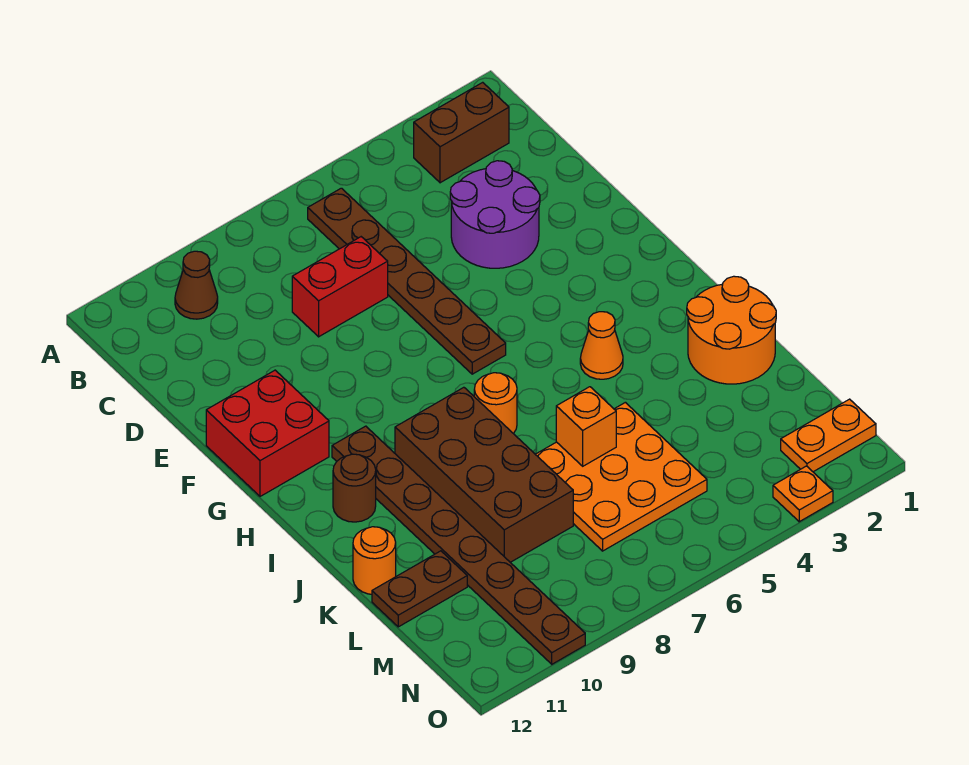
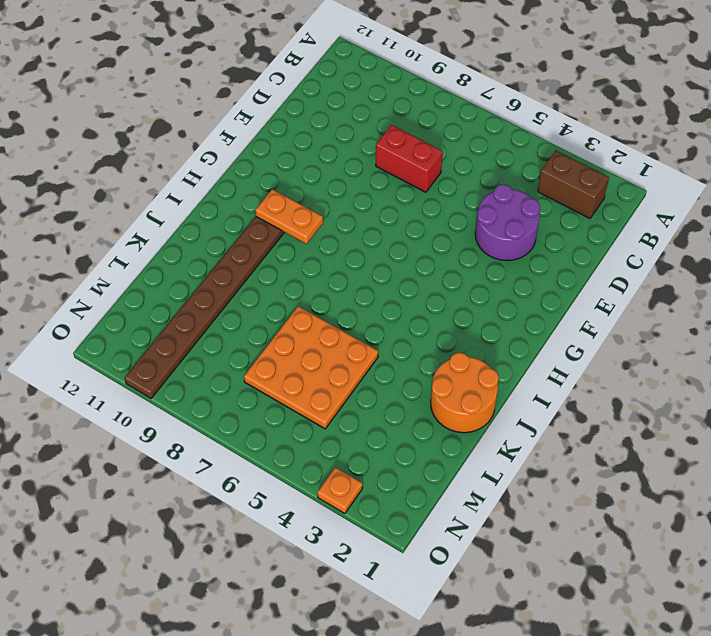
orange 1x2 plate [255,189,323,244] -> orange 1x2 plate moved to [781,399,876,472]
none -> brown 1x6 plate [308,188,506,374]
none -> brown 1x1 cone [175,251,218,319]
none -> red 2x2 brick [206,370,329,496]

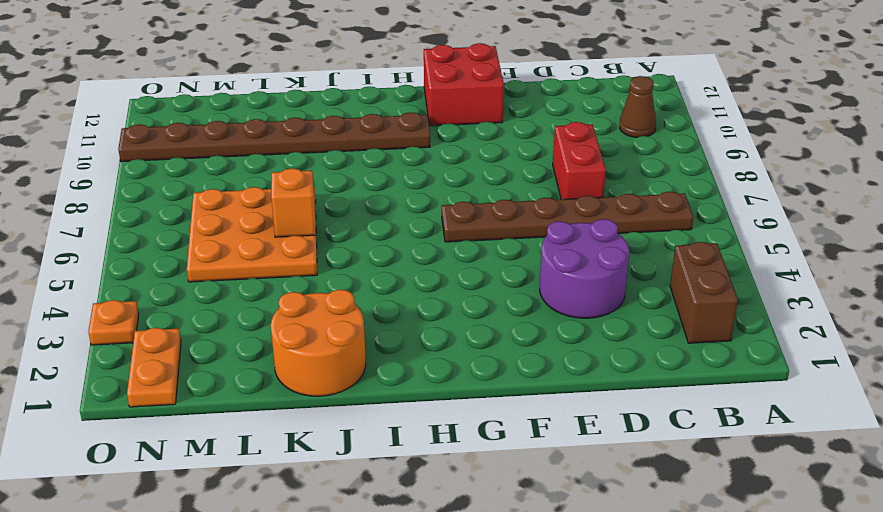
none -> orange 1x1 cone [580,312,623,379]
none -> orange 1x1 round brick [474,373,517,434]
none -> brown 2x4 brick [395,387,573,562]

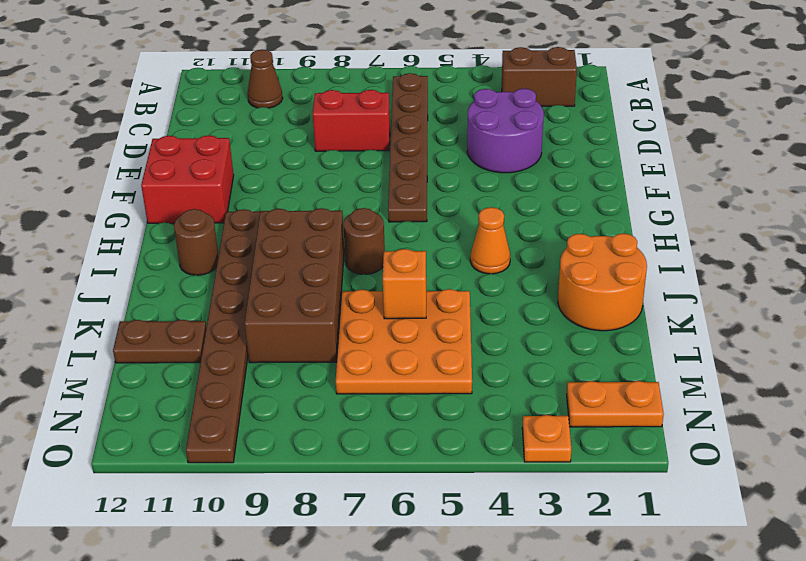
brown 1x1 round brick [343,208,385,275] -> orange 1x1 round brick [474,373,517,434]
none -> orange 1x1 round brick [353,527,396,594]

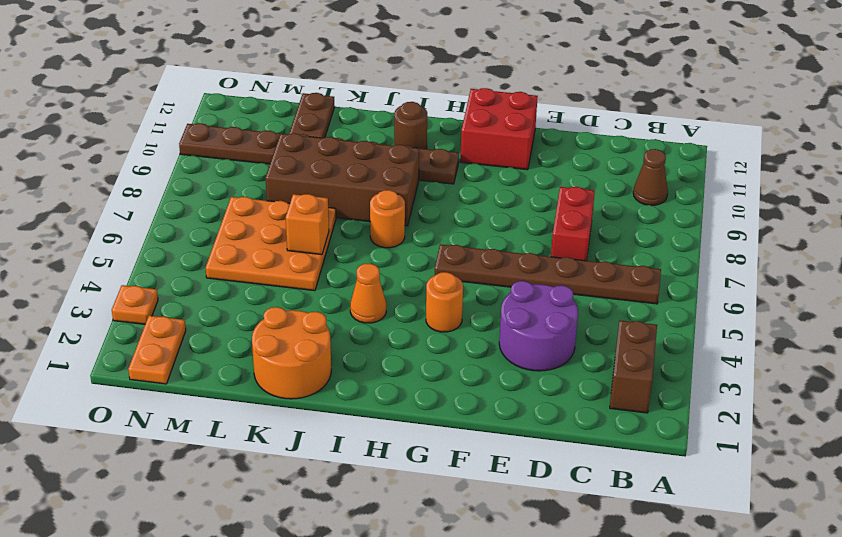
orange 1x1 round brick [426,272,463,332] -> orange 1x1 round brick moved to [353,527,396,594]

